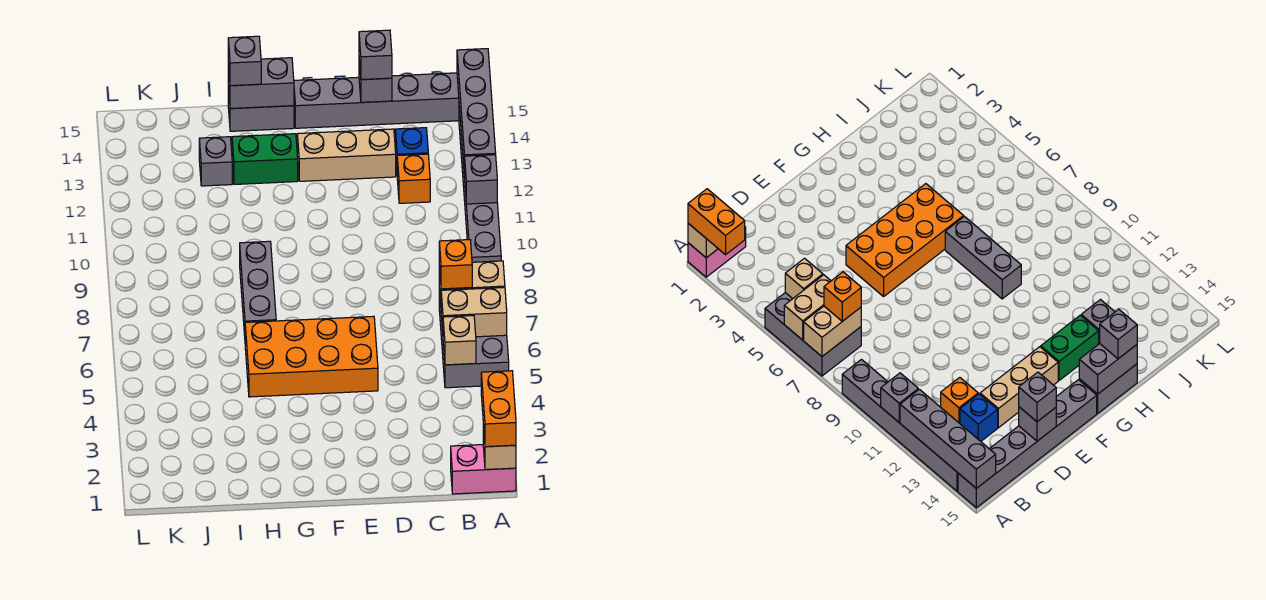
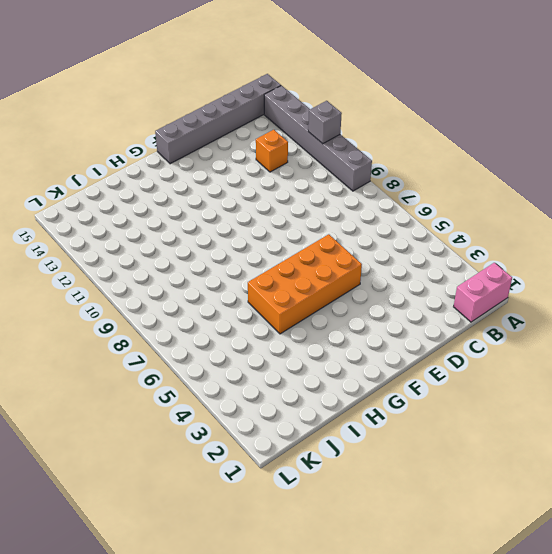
none -> grey 2x3 brick [439,289,509,388]
none -> blue 1x1 brick [395,128,428,166]
none -> tan 1x3 brick [297,129,396,181]

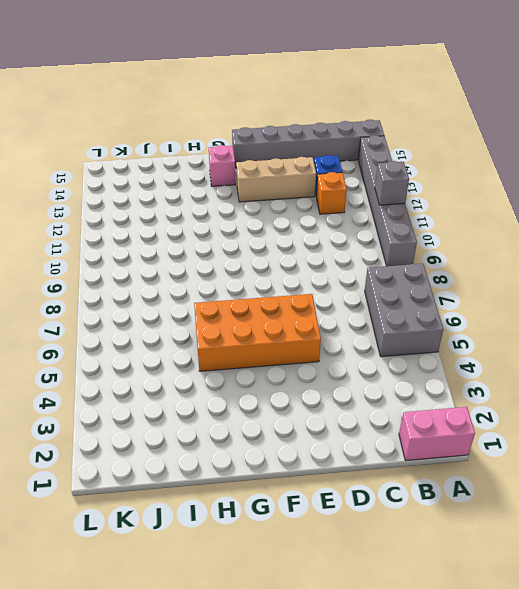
pink 1x1 brick [209,145,236,186] -> none
none -> green 1x2 brick [232,134,298,184]
none -> grey 1x2 brick [228,86,294,131]
none -> grey 1x3 brick [240,241,276,335]

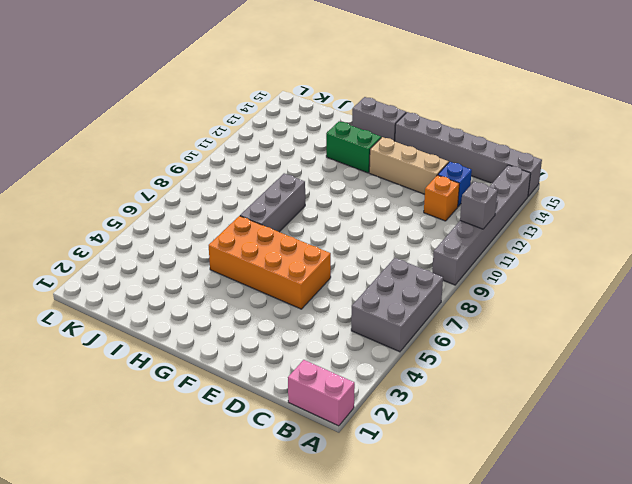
none -> grey 1x1 brick [199,137,232,186]
none -> tan 1x1 brick [483,425,516,470]
none -> tan 1x2 brick [441,287,507,337]

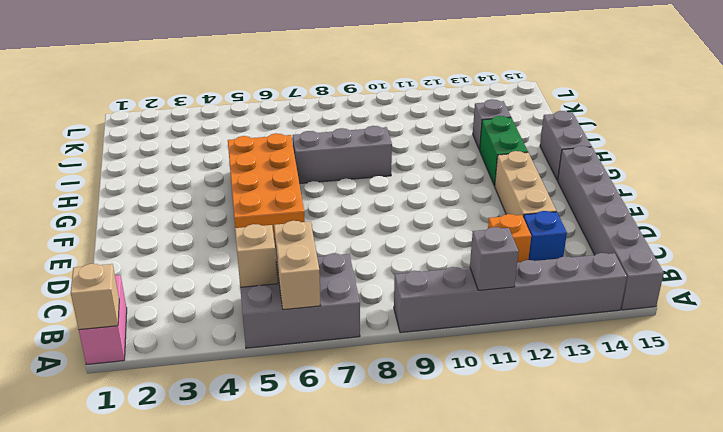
none -> tan 1x2 brick [439,261,505,303]
none -> grey 1x4 brick [457,49,496,177]
none -> grey 1x1 brick [359,61,392,102]

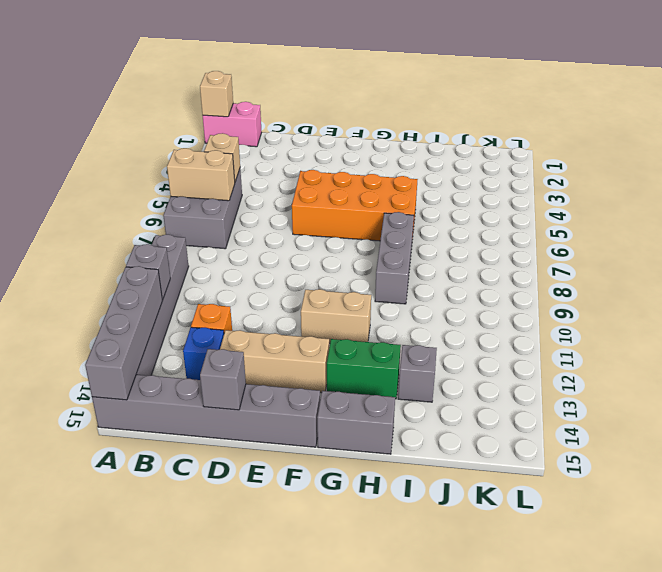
tan 1x2 brick [301,289,371,343] -> tan 1x2 brick moved to [439,261,505,303]
none -> grey 1x2 brick [228,58,294,109]
none -> orange 1x2 brick [481,371,516,447]
none -> orange 1x1 brick [439,240,472,289]

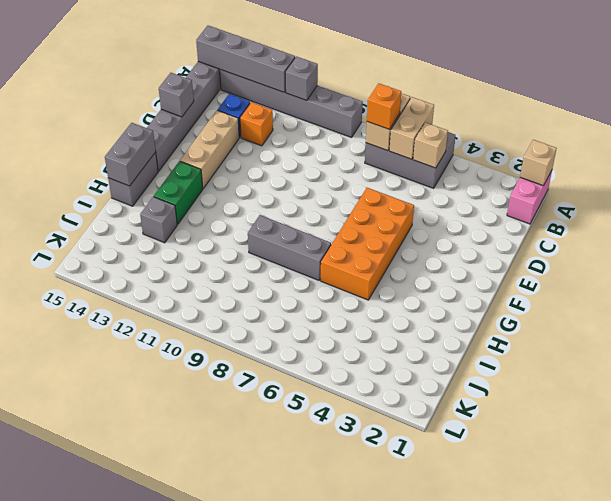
none -> orange 1x2 brick [481,371,516,447]
none -> grey 1x1 brick [359,30,392,80]
none -> grey 1x1 brick [228,36,261,86]

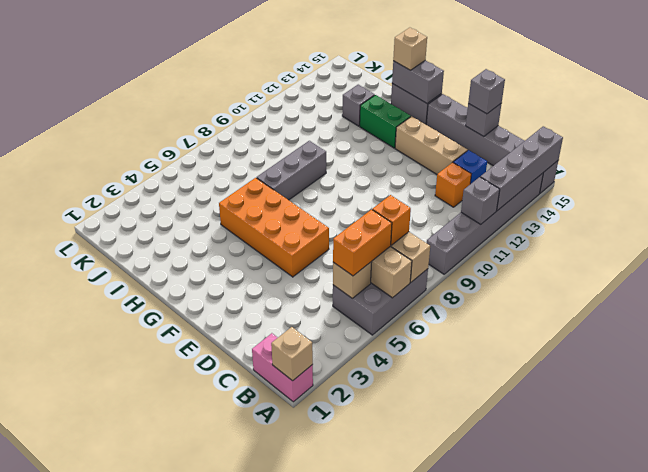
orange 1x2 brick [333,209,392,276] -> orange 1x2 brick moved to [481,371,516,447]
tan 1x1 brick [393,28,427,70] -> grey 1x1 brick [228,36,261,86]

